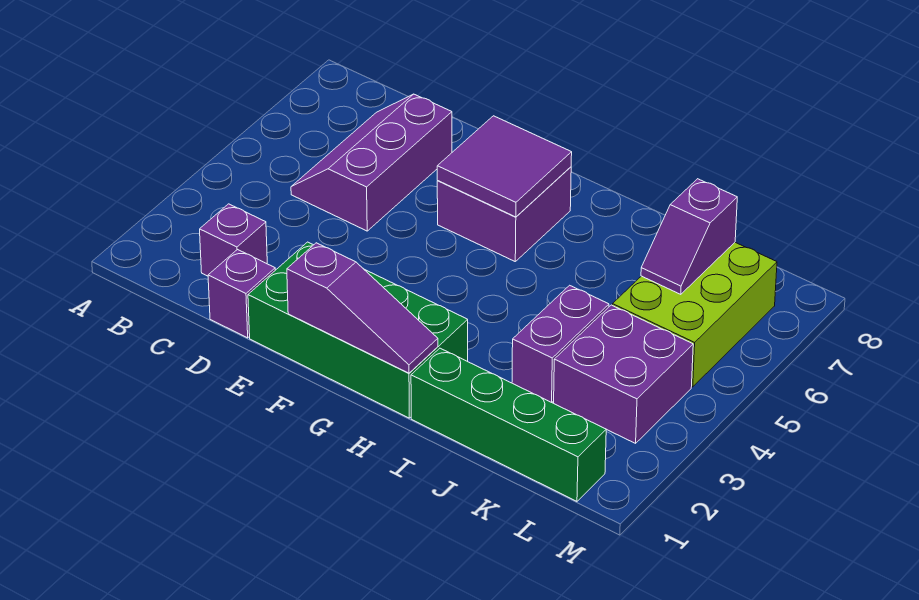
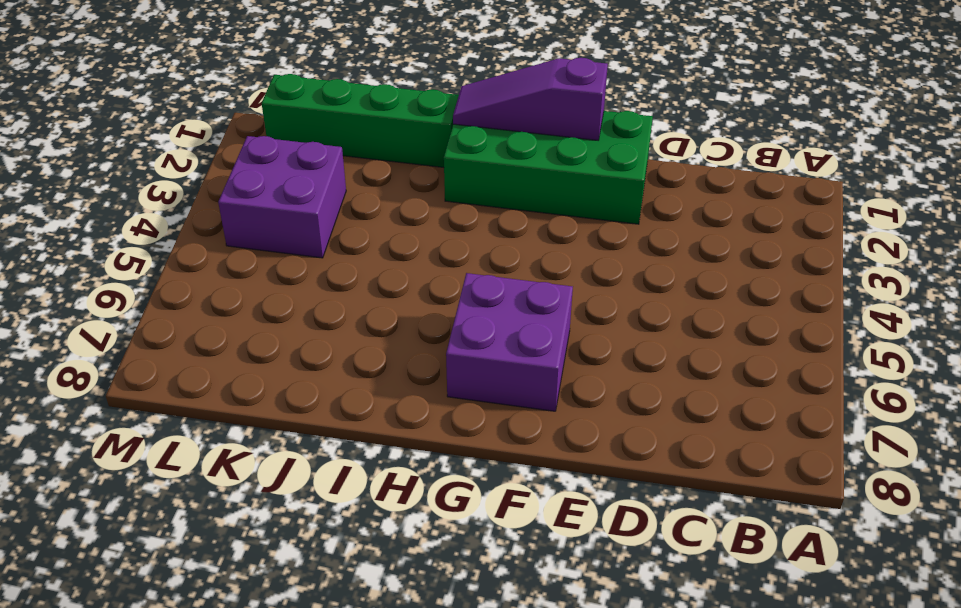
none -> purple 1x1 brick [200,204,267,276]
none -> purple 2x3 slope [291,94,452,231]
none -> purple 1x1 brick [208,250,275,338]

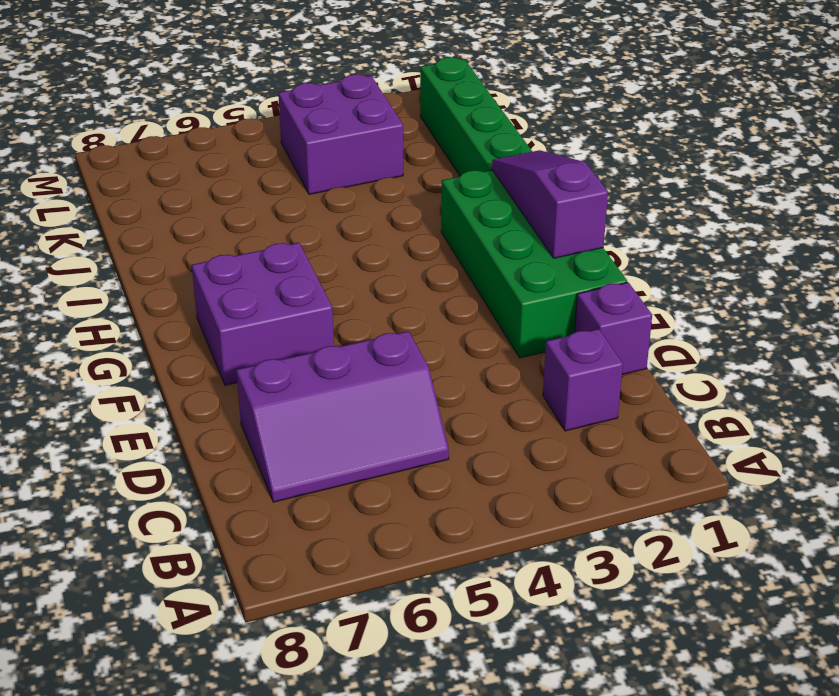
none -> purple 1x2 brick [512,285,609,402]
none -> lime 2x3 brick [612,243,777,387]
none -> purple 2x2 tile [437,116,572,217]

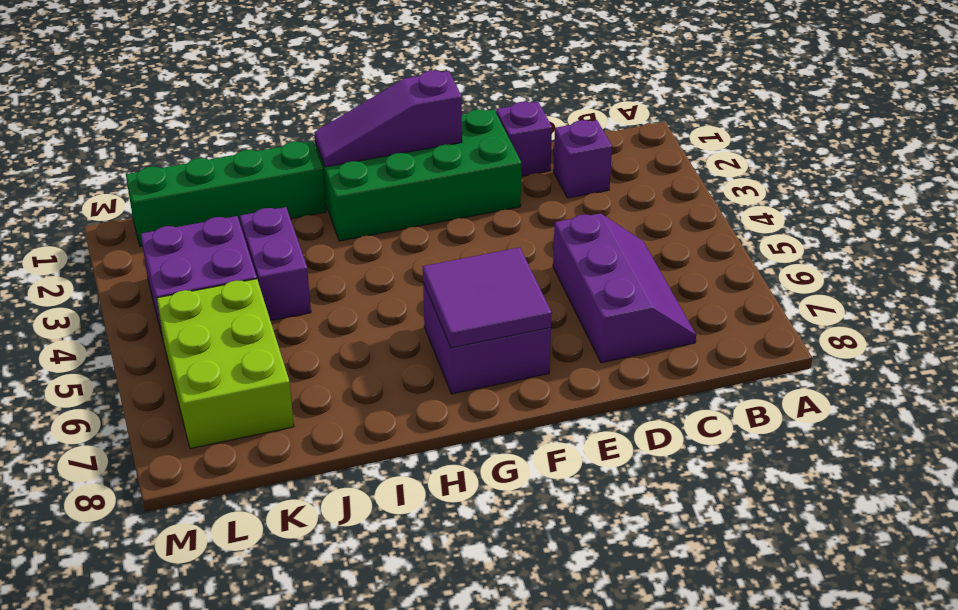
none -> purple 1x2 slope [641,179,737,294]

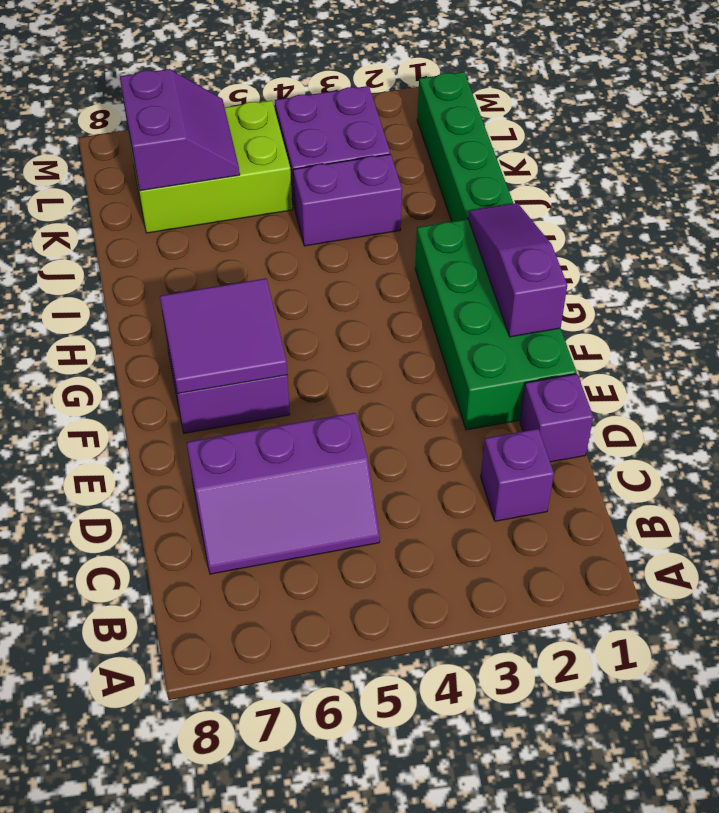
purple 2x2 slope [120,69,240,191] -> purple 1x2 slope [641,179,737,294]

